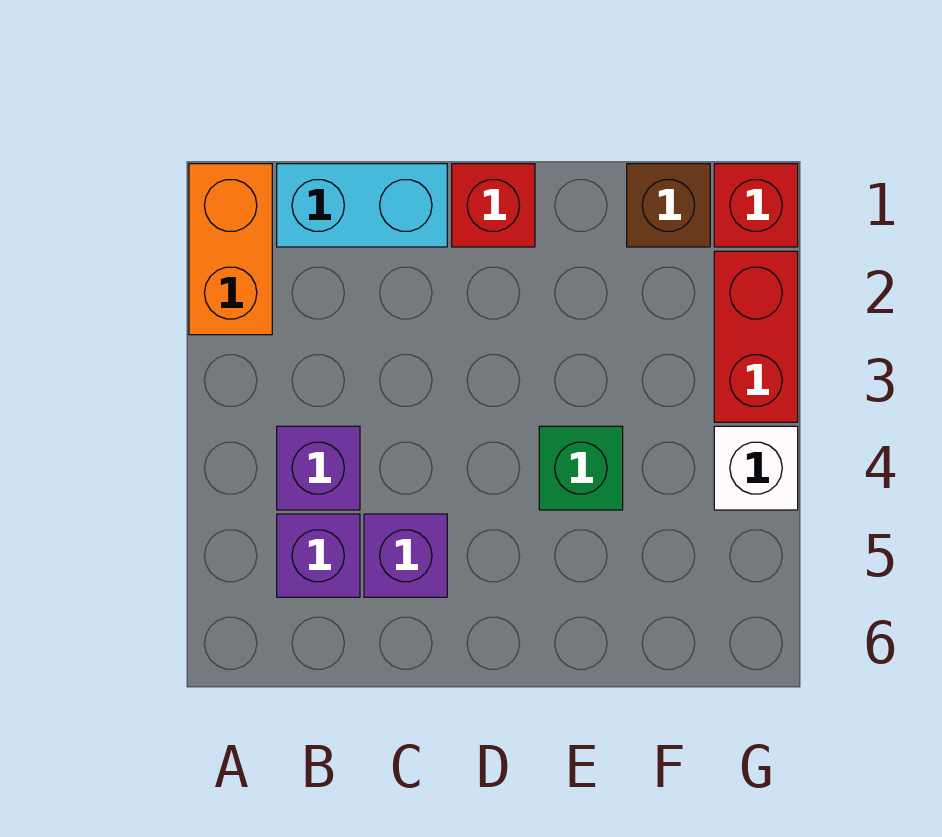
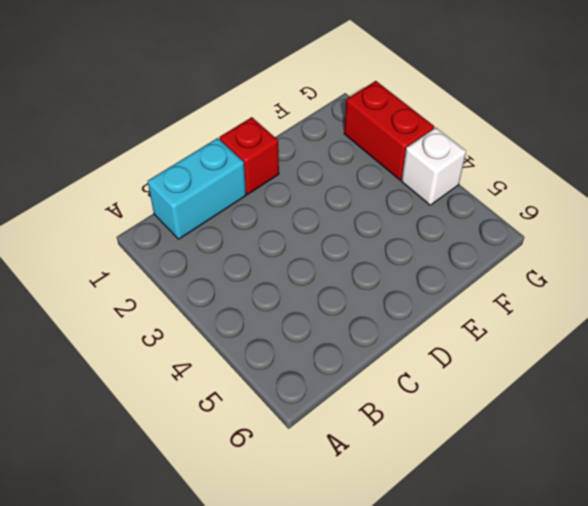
none -> orange 1x2 brick [189,164,272,335]
none -> purple 1x1 brick [277,426,360,510]

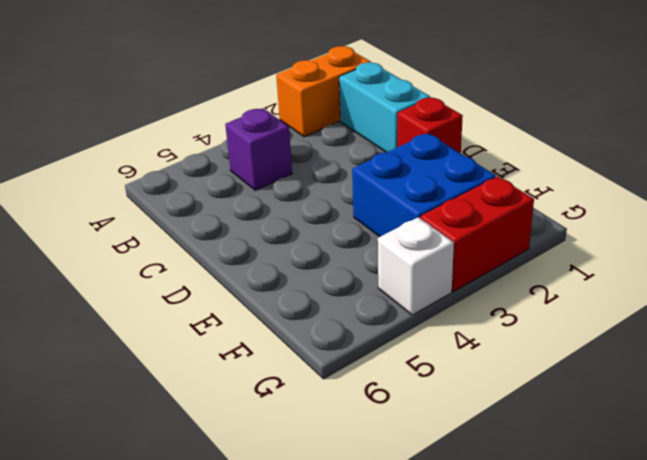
blue 2x2 brick [352,133,496,237] -> none
none -> purple 1x1 brick [277,514,360,597]
none -> purple 1x1 brick [364,514,447,597]

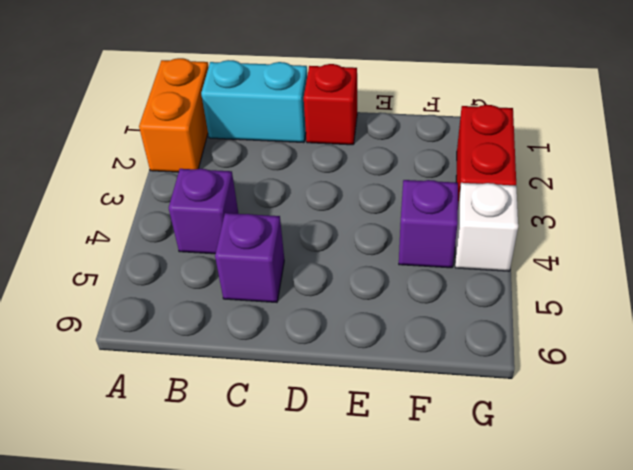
purple 1x1 brick [399,180,458,268] -> purple 1x1 brick moved to [277,514,360,597]
none -> green 1x1 brick [539,426,623,510]
none -> brown 1x1 brick [627,164,710,247]

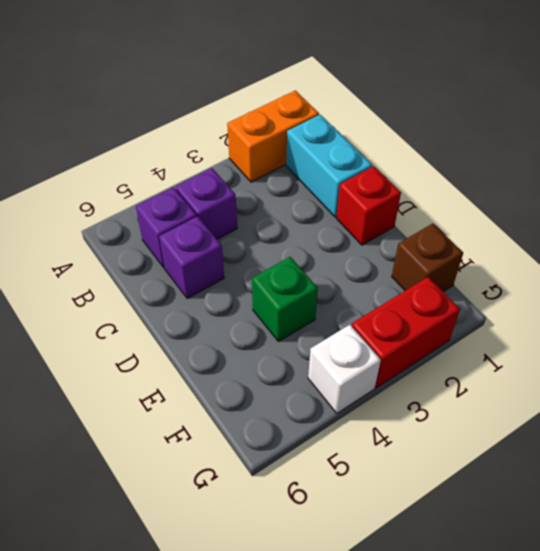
none -> red 1x1 brick [714,164,798,247]

